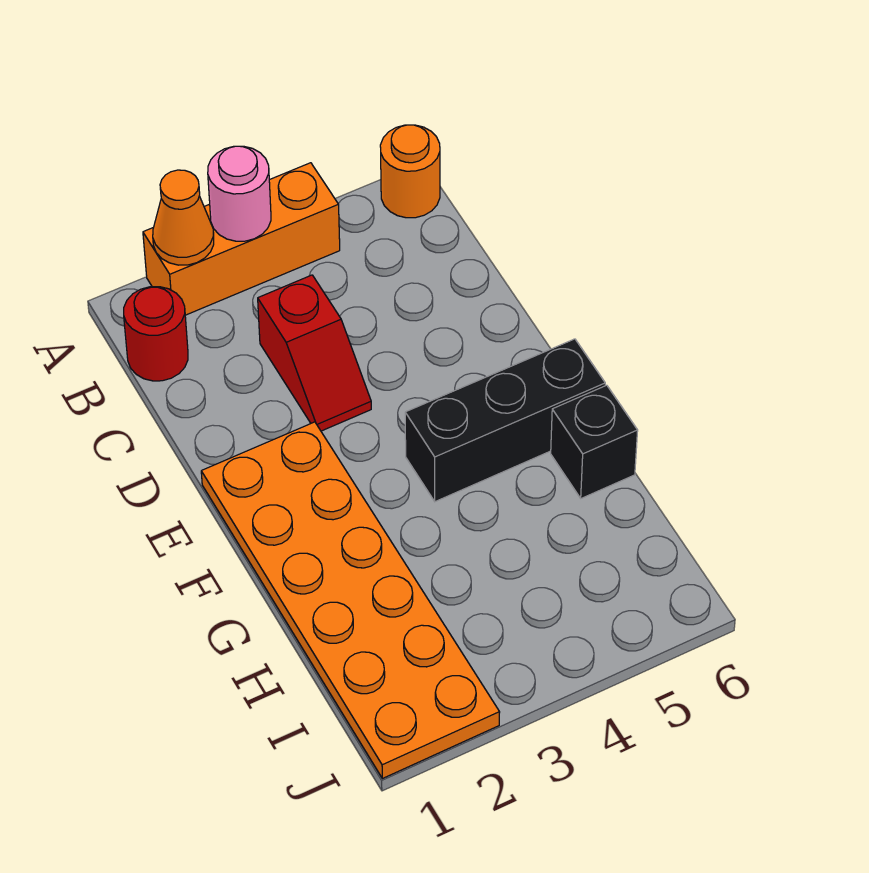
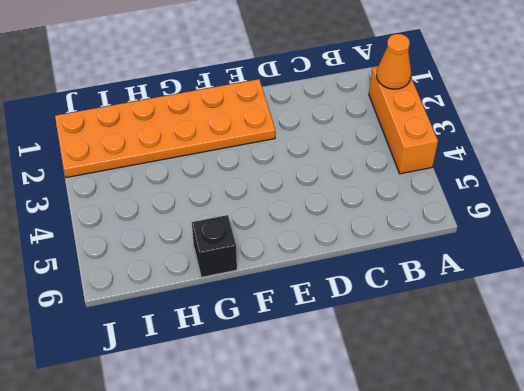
none -> orange 1x1 round brick [380,125,440,218]
none -> red 1x1 round brick [124,287,188,381]

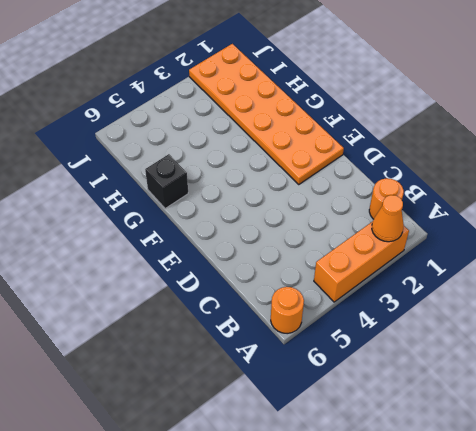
orange 1x1 round brick [369,178,404,219] -> red 1x1 round brick [124,287,188,381]
none -> red 1x2 slope [258,275,371,431]
none -> black 1x3 brick [405,339,605,502]

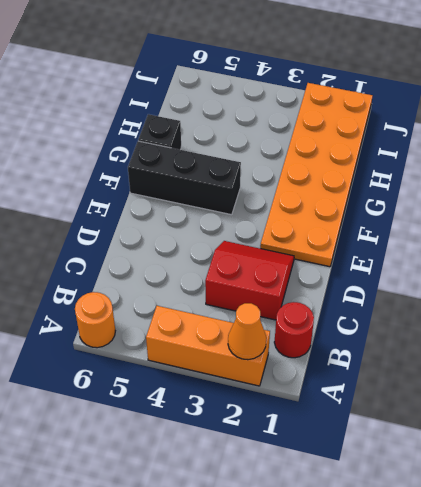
red 2x2 slope [205,241,294,320] -> red 1x2 slope [258,275,371,431]
none -> pink 1x1 round brick [208,146,271,241]

